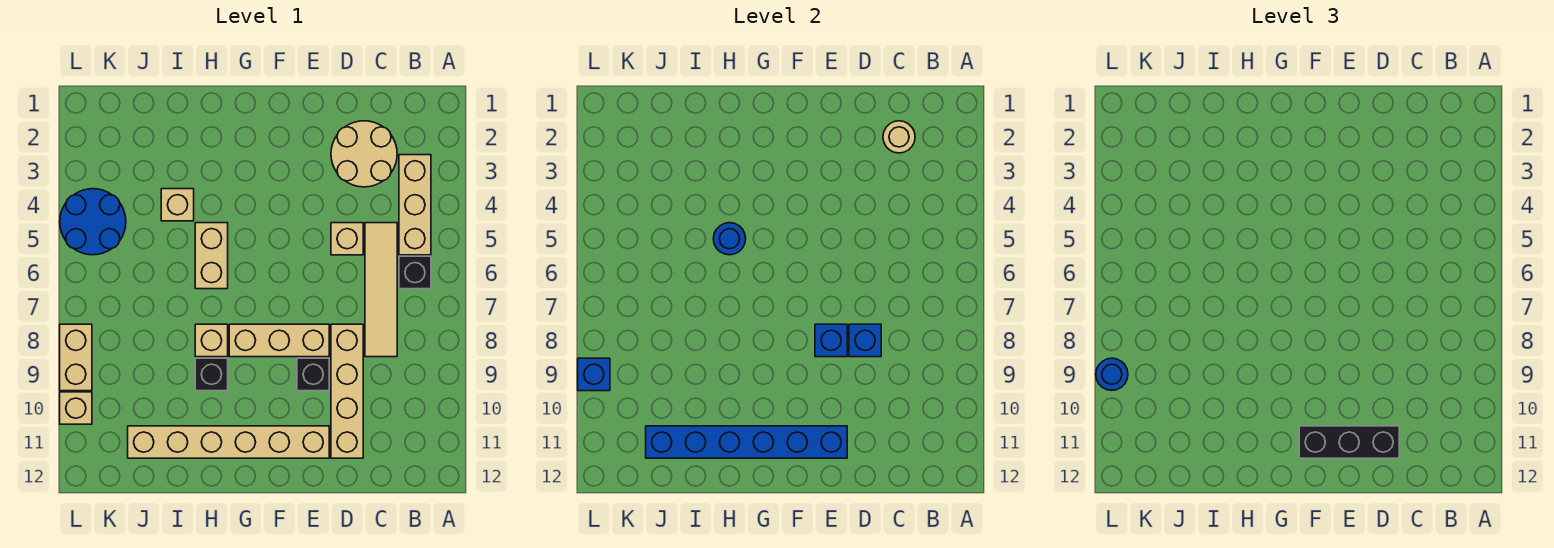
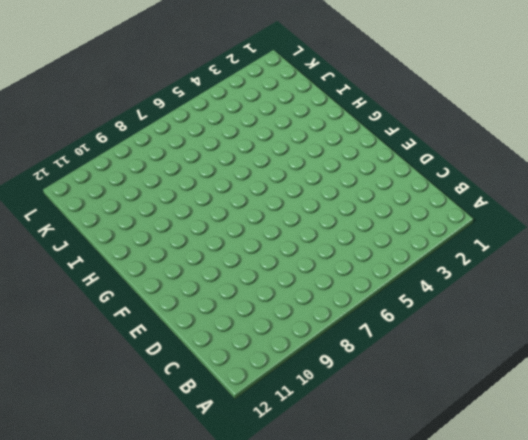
none -> tan 1x3 brick [399,155,431,255]
none -> black 1x1 brick [399,256,431,289]
none -> tan 2x2 round brick [331,121,397,187]

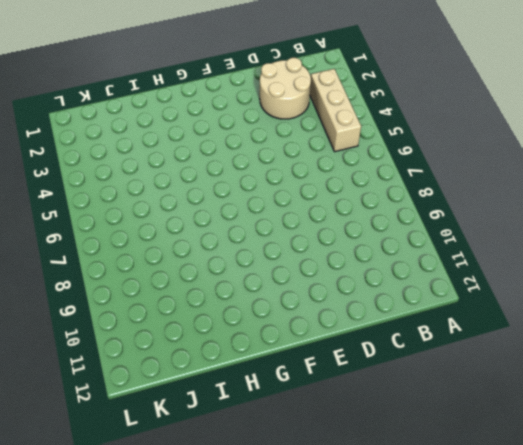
none -> black 1x1 brick [399,256,431,289]
none -> tan 1x4 tile [365,223,397,357]
none -> tan 1x1 brick [331,223,363,255]

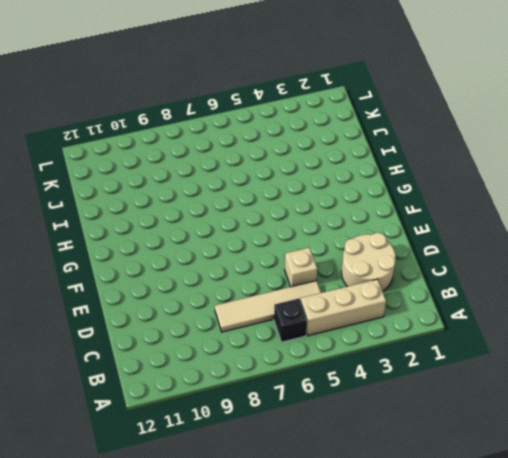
none -> tan 1x4 brick [331,324,363,458]
none -> tan 1x3 brick [229,324,329,357]
none -> black 1x1 brick [297,358,329,391]

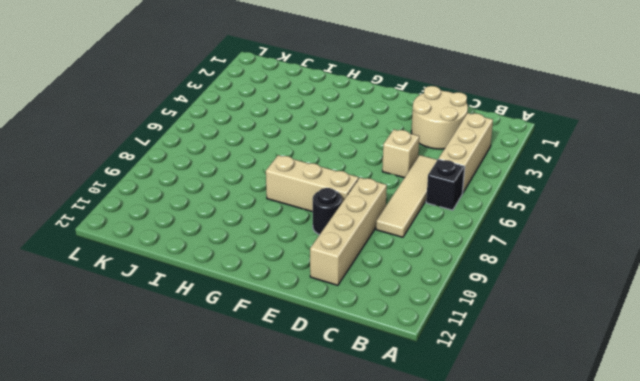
black 1x1 round brick [313,188,342,235] -> black 1x1 brick [297,358,329,391]
none -> tan 1x6 brick [128,426,329,458]
none -> tan 1x2 brick [195,223,228,289]
none -> tan 1x1 brick [195,324,228,357]

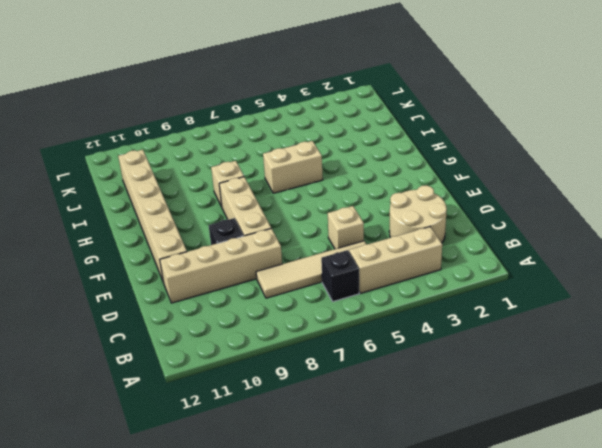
none -> black 1x1 brick [195,358,228,391]
none -> tan 1x1 brick [161,189,194,221]
none -> blue 2x2 round brick [60,189,126,255]

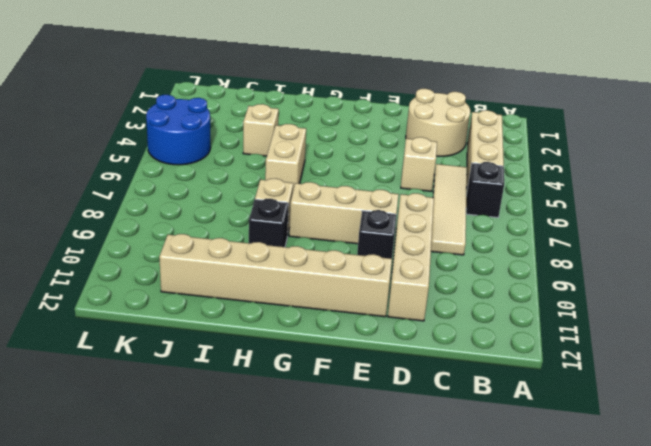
none -> tan 1x2 brick [60,324,92,391]
none -> tan 1x1 brick [60,392,92,424]
none -> tan 1x1 round brick [883,121,915,153]

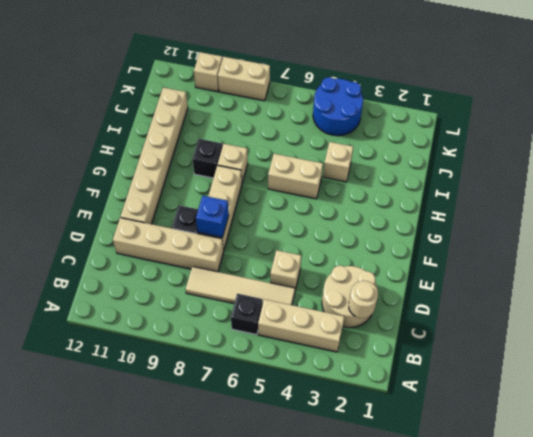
none -> blue 1x1 brick [849,324,881,357]
none -> blue 1x6 brick [646,426,847,458]
none -> blue 1x1 round brick [713,223,746,255]

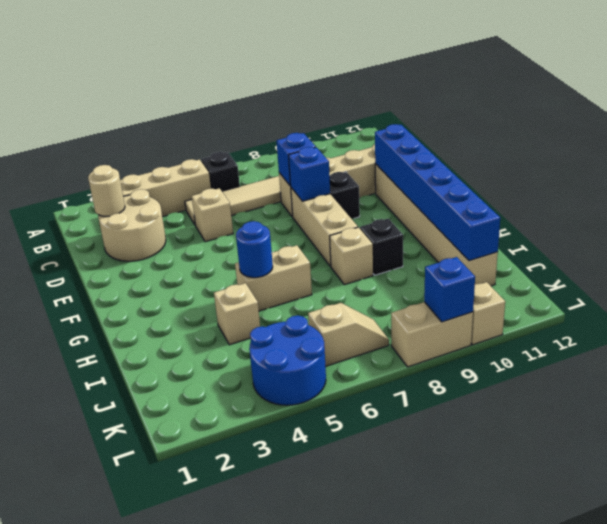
tan 1x2 slope [308,303,389,366] -> none
none -> black 1x3 brick [1299,426,1399,458]
none -> blue 1x1 round brick [1096,358,1128,390]

